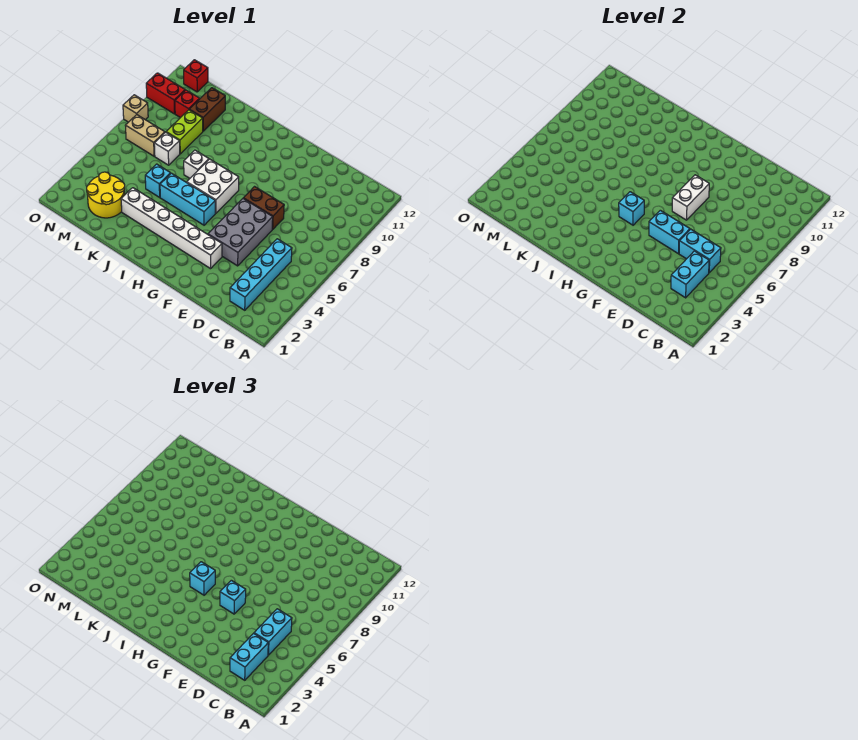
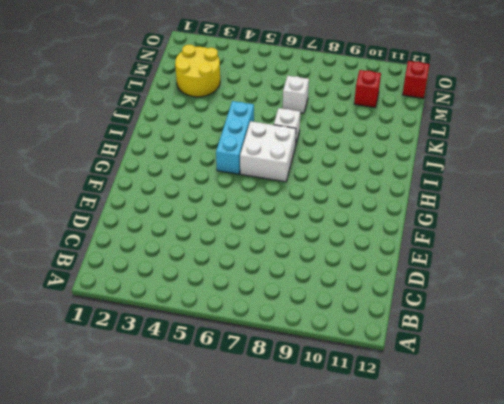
none -> cyan 1x4 brick [230,239,292,310]
none -> grey 2x3 brick [208,199,273,266]
none -> brown 1x2 brick [243,187,284,229]

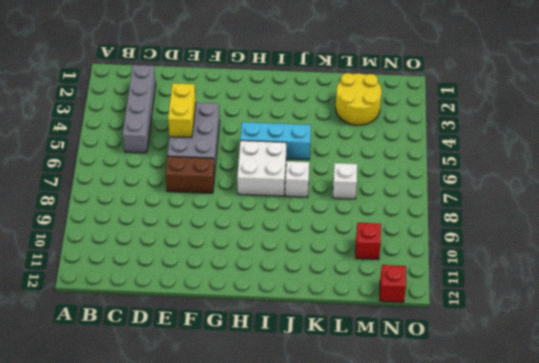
grey 1x4 brick [123,65,156,153] -> cyan 1x4 brick [230,239,292,310]
yellow 1x2 brick [168,83,196,138] -> cyan 1x2 brick [649,210,690,254]
none -> white 1x6 brick [121,188,222,269]
none -> cyan 1x1 brick [145,164,171,197]
none -> lime 1x2 brick [166,110,203,154]

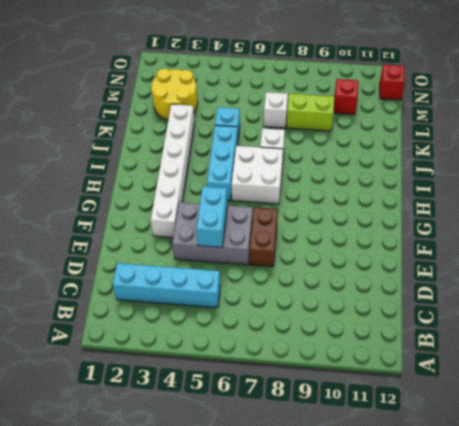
none -> brown 1x2 brick [189,88,225,131]
none -> tan 1x2 brick [125,115,165,156]
none -> red 1x2 brick [146,73,185,114]

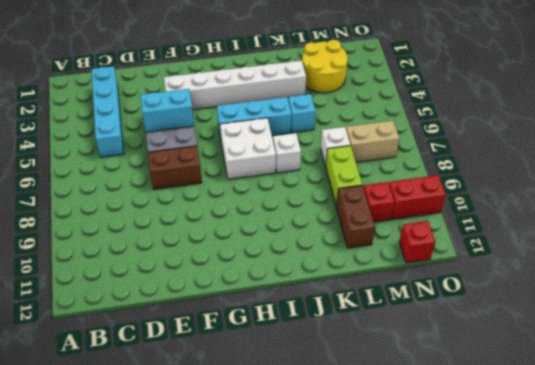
none -> tan 1x1 brick [123,95,148,122]
none -> cyan 1x2 brick [671,251,709,298]
none -> cyan 1x2 brick [679,229,721,273]

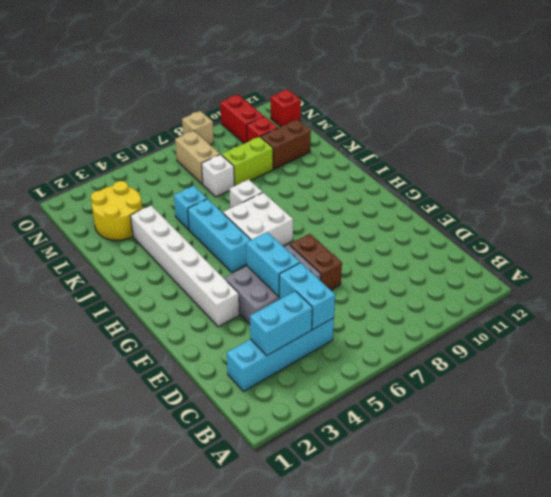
none -> white 1x2 brick [672,175,709,220]
none -> cyan 1x1 brick [619,192,644,225]
none -> cyan 1x2 brick [230,633,268,680]

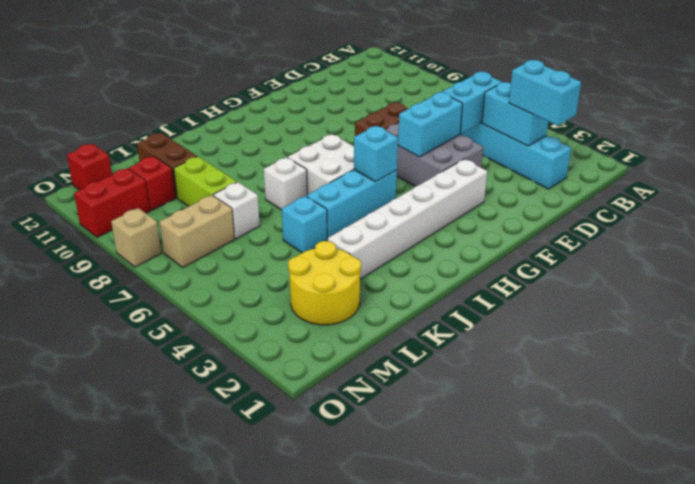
none -> white 1x2 brick [672,175,709,220]
none -> cyan 1x2 brick [254,609,292,655]
none -> cyan 1x1 brick [220,580,246,614]

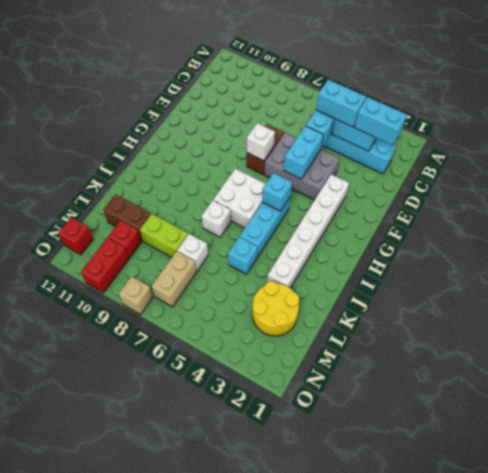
white 1x1 brick [247,123,275,161] -> white 1x2 brick [672,175,709,220]
none -> cyan 1x1 brick [220,580,246,614]
none -> cyan 1x1 brick [190,562,215,595]

